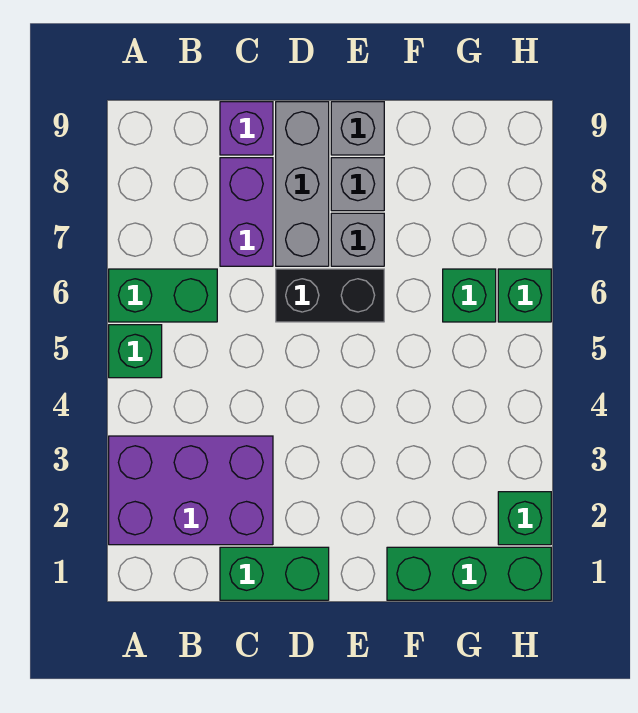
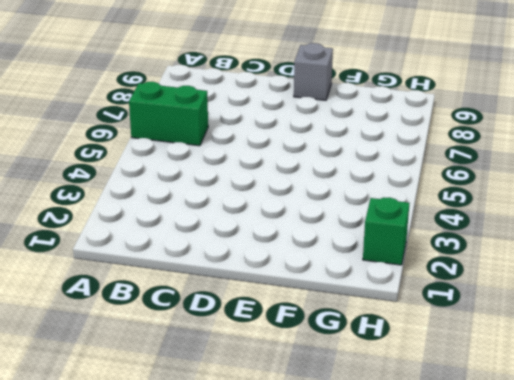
none -> purple 2x3 brick [109,436,273,545]
none -> green 1x1 brick [109,325,162,378]
none -> green 1x2 brick [220,547,329,600]

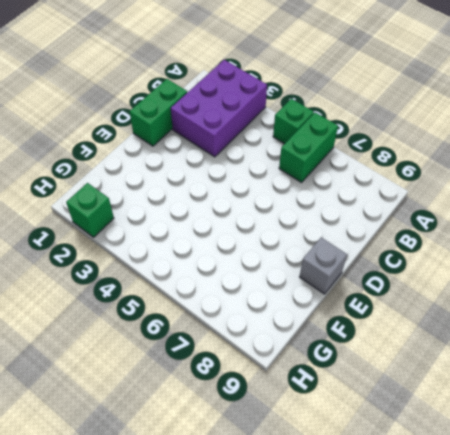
none -> purple 1x2 brick [220,158,273,266]
none -> purple 1x1 brick [220,102,273,155]
none -> black 1x2 brick [276,269,384,322]

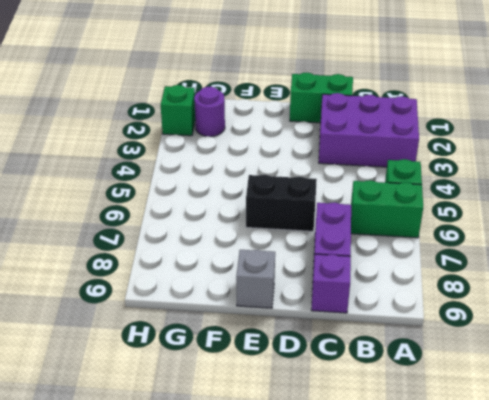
purple 1x1 round brick [194,87,225,137] -> none
none -> grey 1x3 brick [276,102,329,266]
none -> grey 1x1 brick [331,213,384,266]
none -> grey 1x1 brick [331,158,384,211]

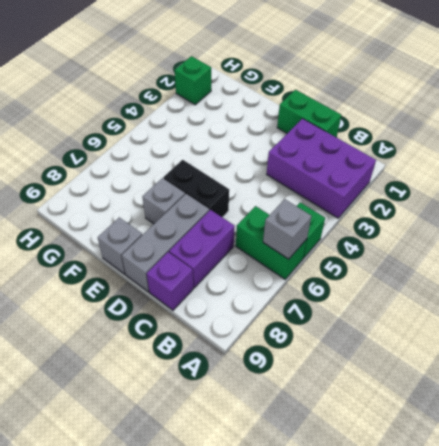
grey 1x1 brick [263,199,312,259] -> grey 1x1 brick moved to [331,158,384,211]
none -> green 1x3 brick [387,547,551,600]
none -> green 1x1 brick [443,269,496,322]
none -> green 1x1 brick [498,269,551,322]

